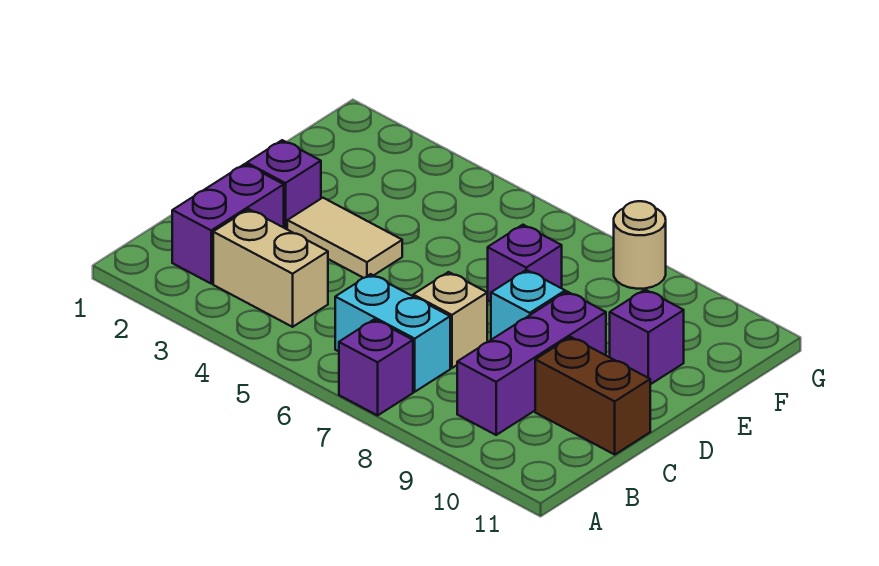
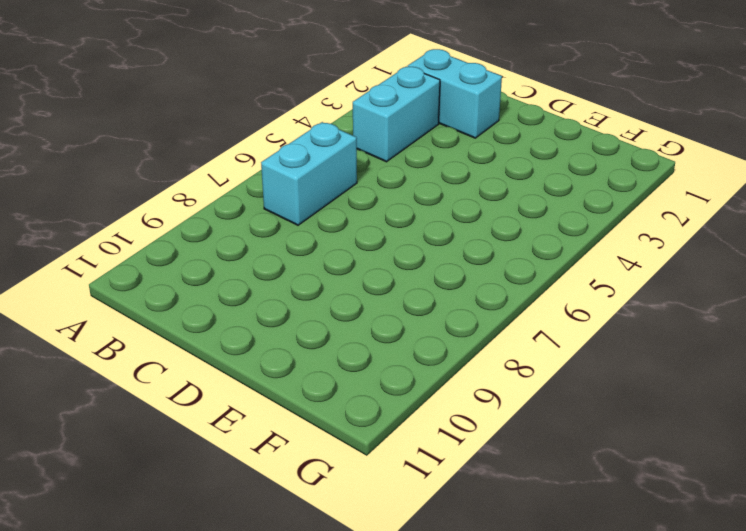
cyan 1x2 brick [408,49,502,138] -> purple 1x2 brick [172,164,284,283]
cyan 1x2 brick [353,67,440,162] -> tan 1x2 brick [213,209,328,327]
none -> purple 1x1 brick [339,319,413,415]
none -> purple 1x3 brick [457,292,606,435]
none -> tan 1x1 brick [413,272,487,368]

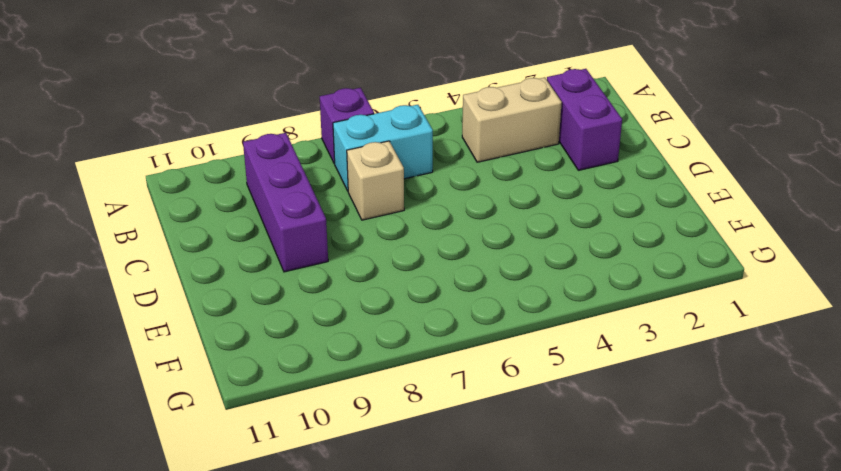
none -> brown 1x2 brick [535,337,650,454]
none -> purple 1x1 brick [247,140,321,229]
none -> tan 1x2 tile [287,198,402,278]

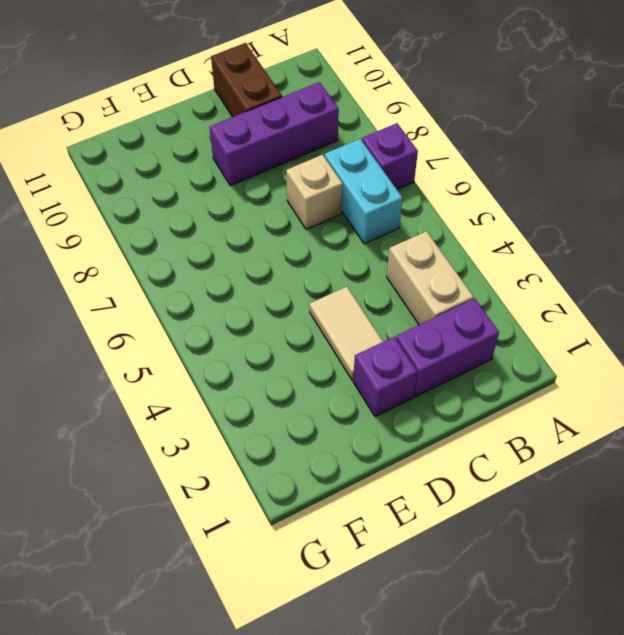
none -> cyan 1x1 brick [491,270,565,340]
none -> purple 1x1 brick [488,225,562,302]
none -> purple 1x1 brick [610,290,684,384]

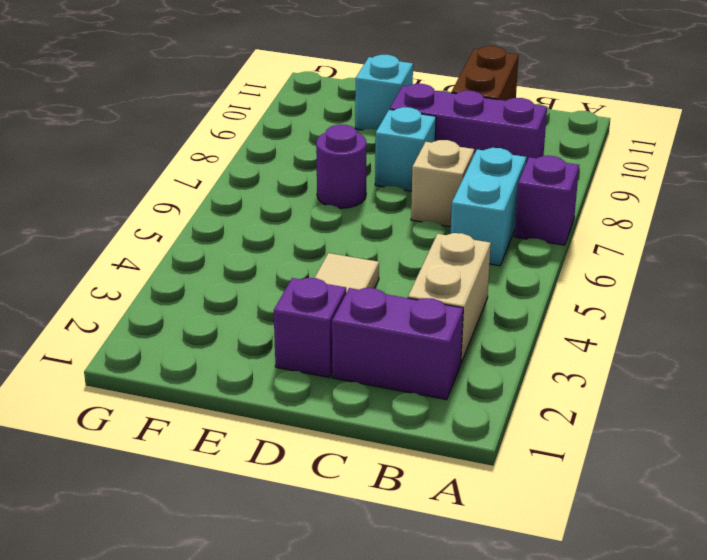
purple 1x1 round brick [316,125,366,208] -> purple 1x1 brick [488,225,562,302]
cyan 1x1 brick [355,55,413,130] -> purple 1x1 brick [610,290,684,384]
none -> tan 1x1 round brick [614,201,666,289]

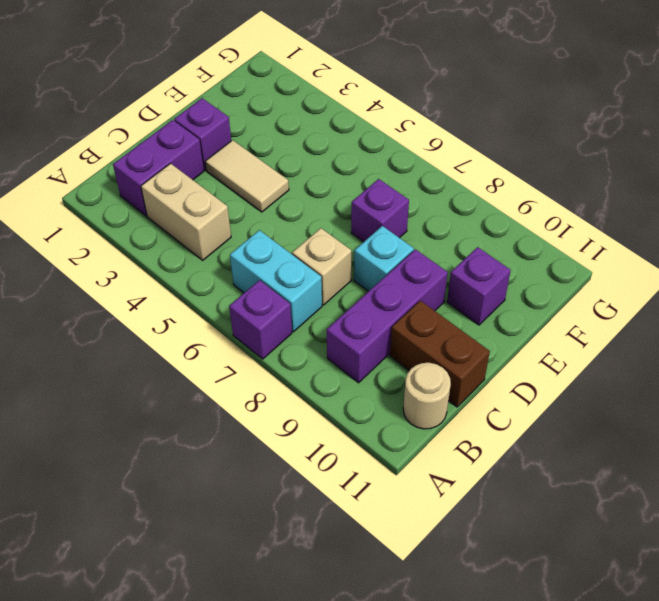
tan 1x1 round brick [403,363,451,429] -> tan 1x1 round brick moved to [614,201,666,289]

